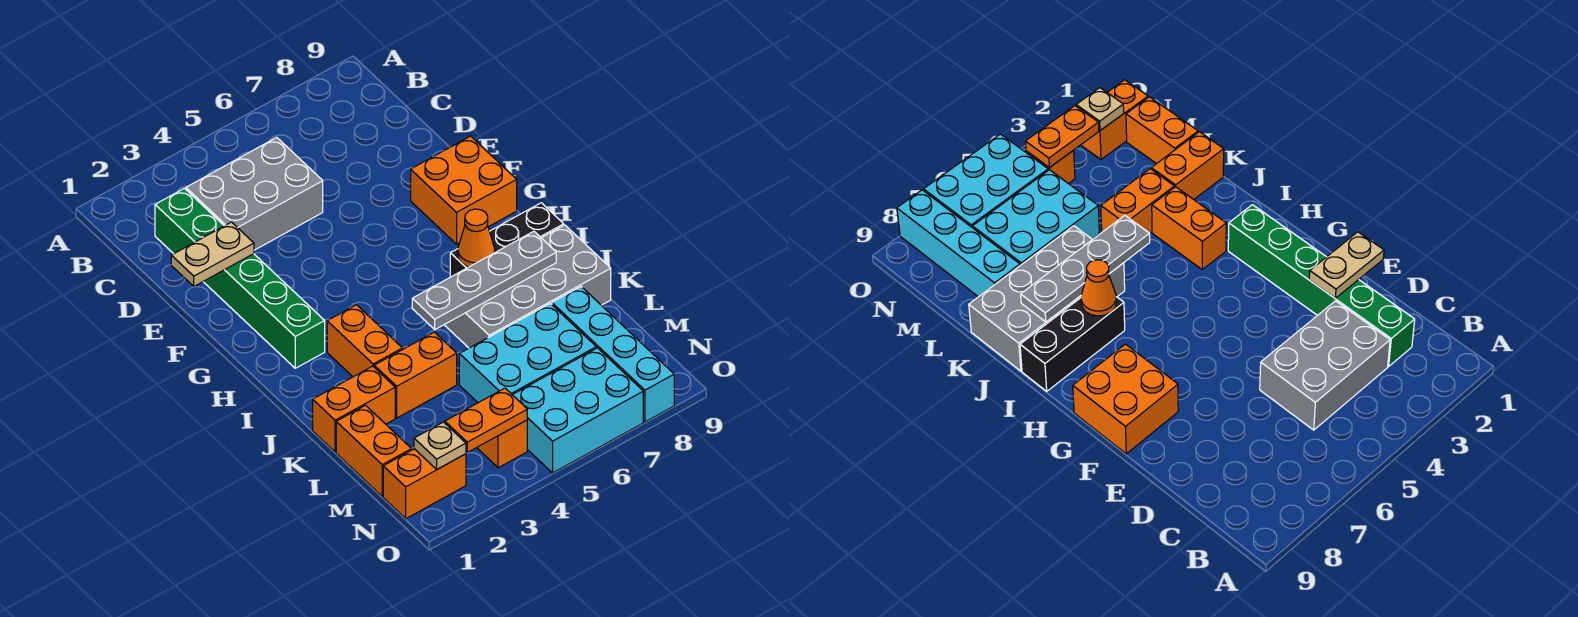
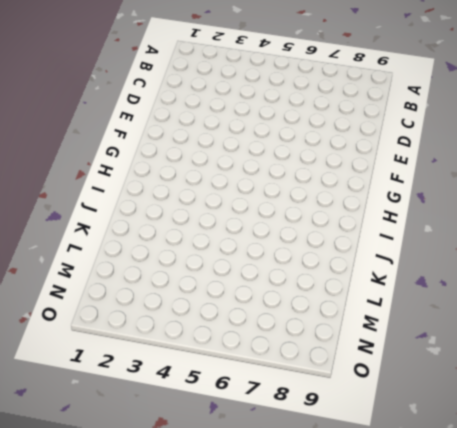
none -> green 1x6 brick [155,188,325,368]
none -> grey 2x3 brick [186,137,323,250]
none -> orange 2x2 brick [411,136,517,244]

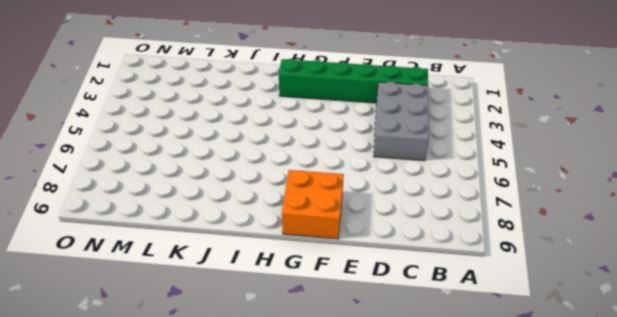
none -> orange 1x2 brick [327,305,402,377]
none -> black 1x3 brick [450,203,564,277]
none -> grey 2x4 brick [444,225,611,348]

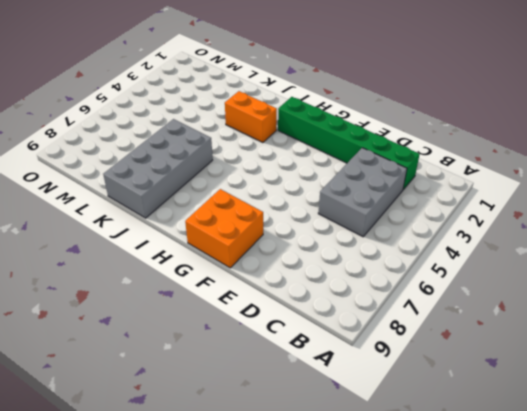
none -> black 1x3 brick [450,203,564,277]
none -> orange 1x2 brick [313,366,395,452]
none -> orange 1x2 brick [374,332,457,418]

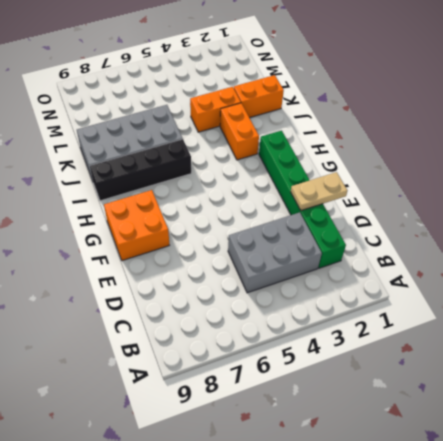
black 1x4 brick [90,139,191,201] -> black 1x3 brick [450,203,564,277]
none -> orange 1x2 brick [336,405,412,496]
none -> cyan 2x3 brick [459,303,596,403]
none -> cyan 1x4 brick [552,287,674,422]

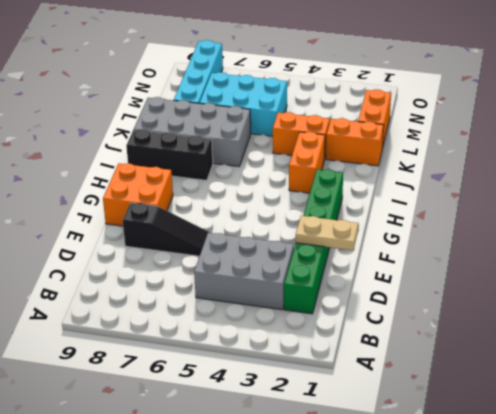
black 1x3 slope [123,203,210,256] -> none
none -> orange 1x2 brick [383,449,466,519]
none -> orange 1x1 brick [477,420,527,468]
none -> cyan 2x3 brick [513,348,643,473]

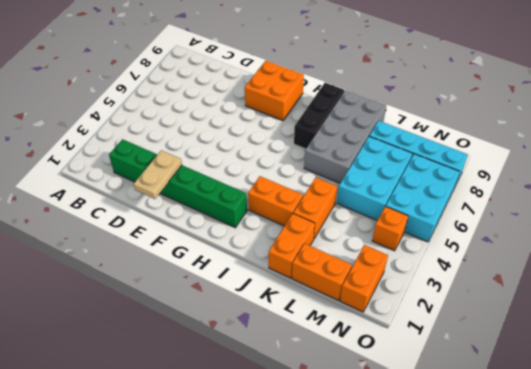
none -> grey 2x3 brick [186,137,323,250]
none -> orange 1x1 cone [458,209,495,267]
none -> grey 1x4 plate [412,231,556,329]

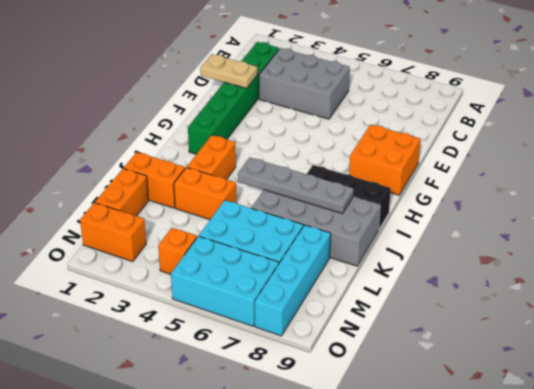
none -> orange 1x1 cone [458,209,495,267]
none -> tan 1x1 plate [414,422,466,469]
none -> orange 1x2 plate [445,388,527,452]

